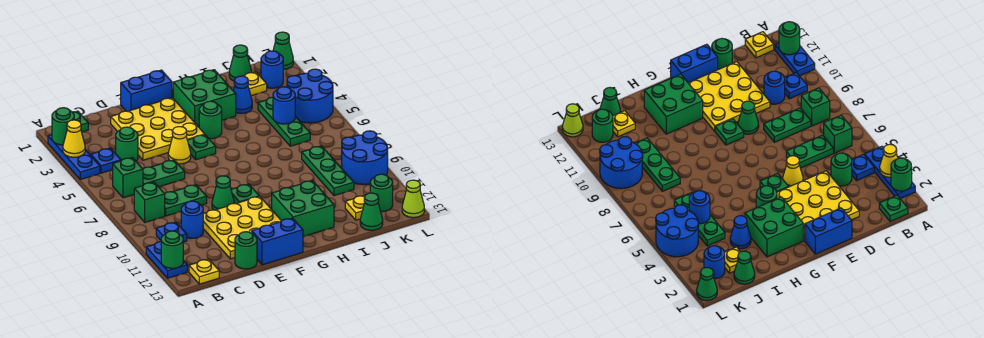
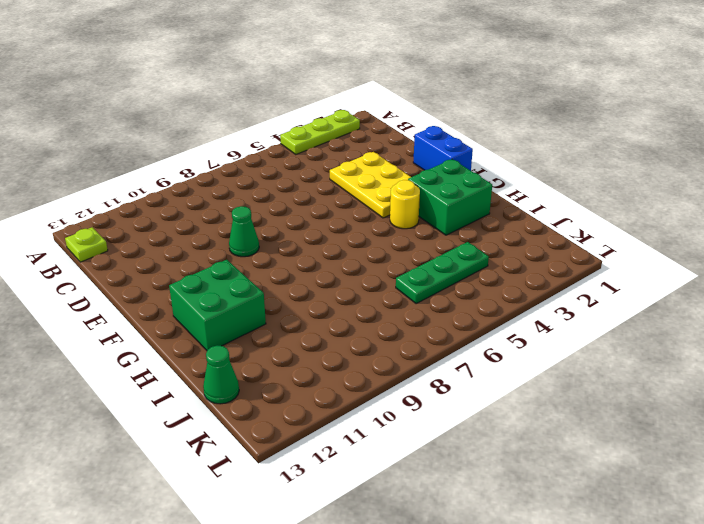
lime 1x3 plate [280,110,360,154] -> blue 1x3 plate [48,135,100,180]
lime 1x1 plate [65,227,108,262] -> yellow 1x1 plate [189,259,219,284]
yellow 2x3 plate [330,152,411,218] -> yellow 3x3 plate [111,98,205,160]
yellow 1x1 round brick [390,180,420,229] -> green 1x1 round brick [199,101,222,139]
none -> blue 1x2 plate [146,242,187,278]
none -> green 1x1 plate [73,111,88,132]
none -> blue 1x1 plate [91,148,121,173]
none -> green 1x1 brick [113,158,143,198]

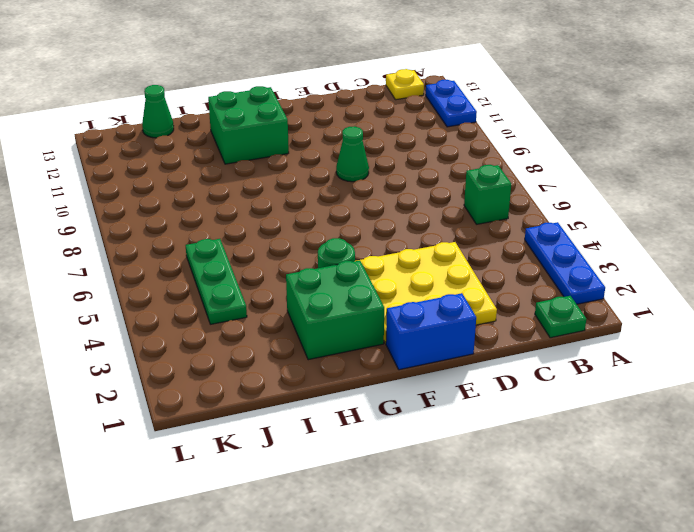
none -> blue 1x1 plate [91,148,121,173]
none -> green 1x1 brick [134,182,165,222]
none -> blue 1x1 plate [156,222,187,242]
none -> green 1x1 round brick [116,127,138,161]

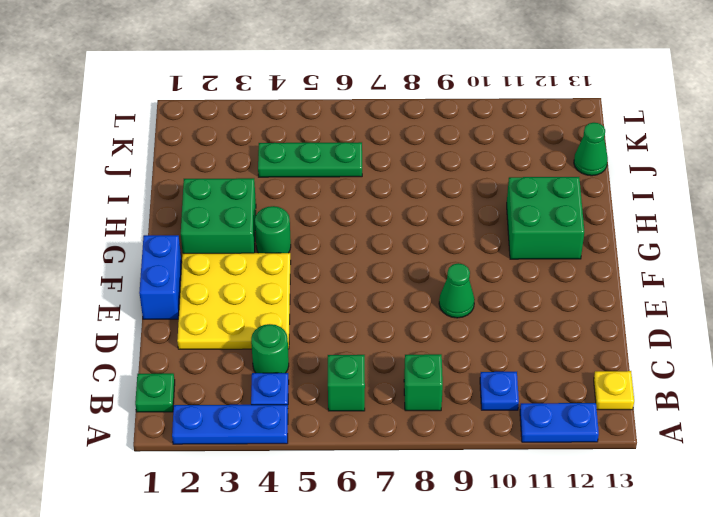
none -> green 1x2 plate [143,160,185,187]
none -> green 1x2 plate [165,185,207,216]
none -> blue 1x1 round brick [181,201,203,238]
none -> yellow 3x3 plate [203,196,281,259]

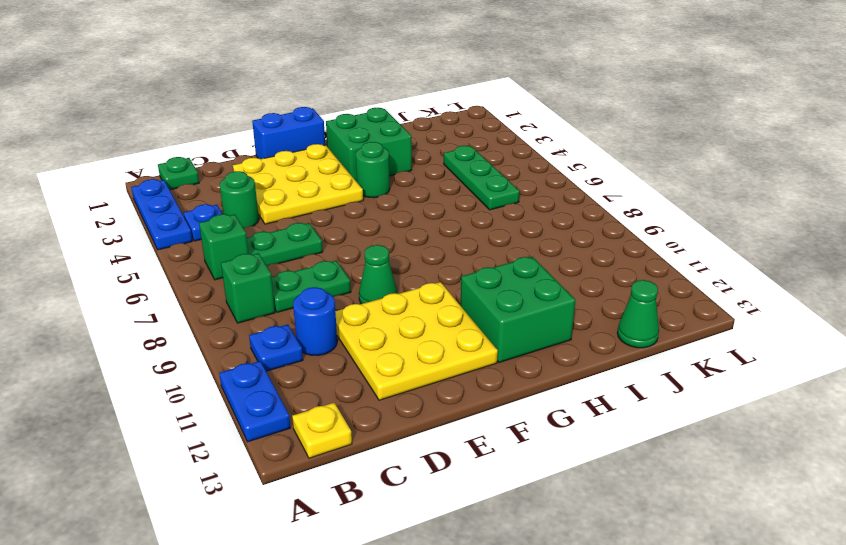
none -> green 1x1 round brick [235,232,257,269]
none -> yellow 1x1 cone [168,127,191,164]
none -> blue 1x2 brick [252,218,303,265]
none -> green 1x1 plate [187,135,216,160]

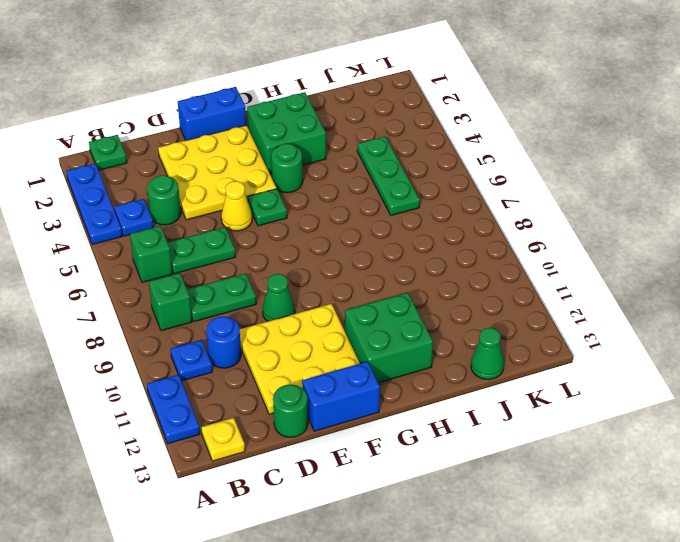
none -> green 1x1 plate [231,184,259,204]
none -> blue 1x1 cone [233,76,252,113]
none -> green 1x1 cone [229,45,252,81]
none -> yellow 1x1 plate [244,72,267,96]

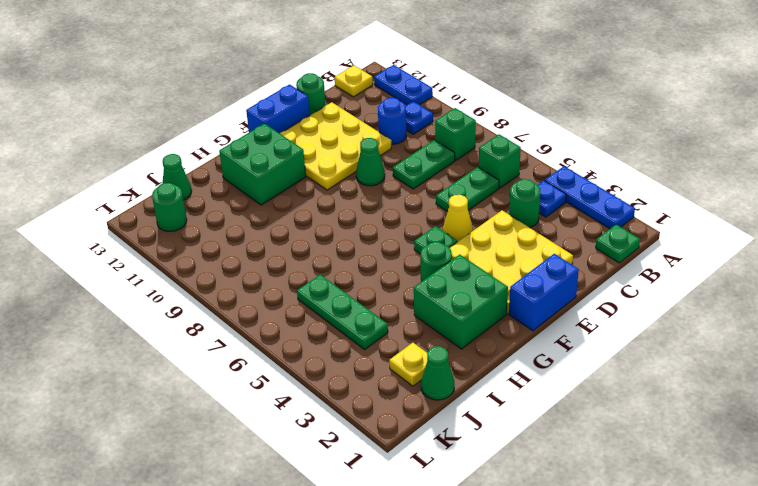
none -> green 1x1 plate [231,184,259,204]
none -> blue 1x1 cone [233,76,252,113]
none -> green 1x3 plate [302,146,354,196]
none -> yellow 1x1 plate [345,195,365,220]

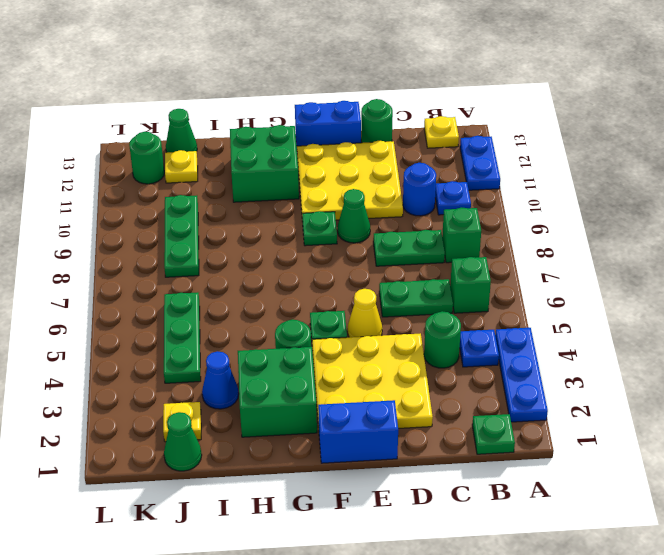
none -> blue 1x1 round brick [261,51,283,88]
none -> blue 2x2 round brick [287,69,333,123]
none -> blue 2x2 round brick [342,131,388,185]
none -> green 1x1 cone [273,32,293,69]

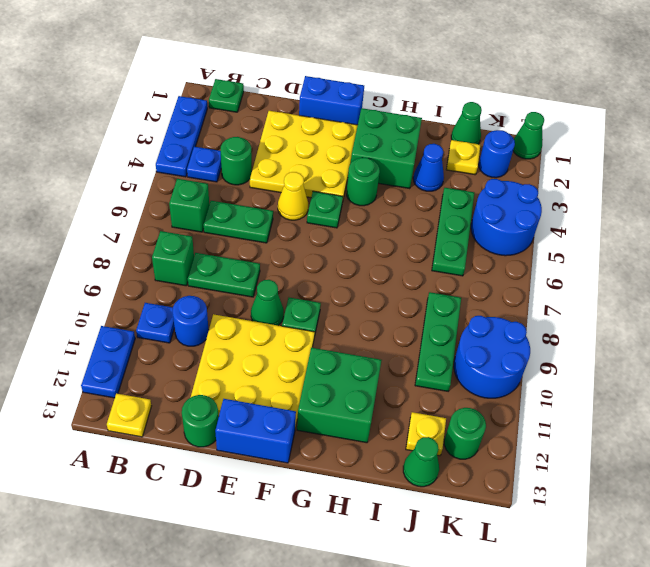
none -> lime 1x1 cone [402,180,424,218]
none -> green 1x1 round brick [52,108,74,145]
none -> yellow 1x1 cone [63,120,85,157]
none -> green 1x1 round brick [161,231,183,268]

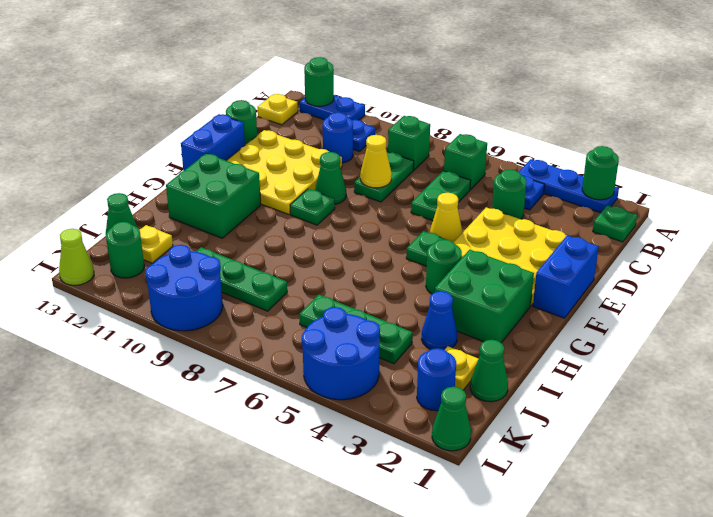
yellow 1x1 cone [360,135,392,188] -> yellow 1x1 cone moved to [63,120,85,157]
none -> blue 1x1 round brick [273,87,295,124]

